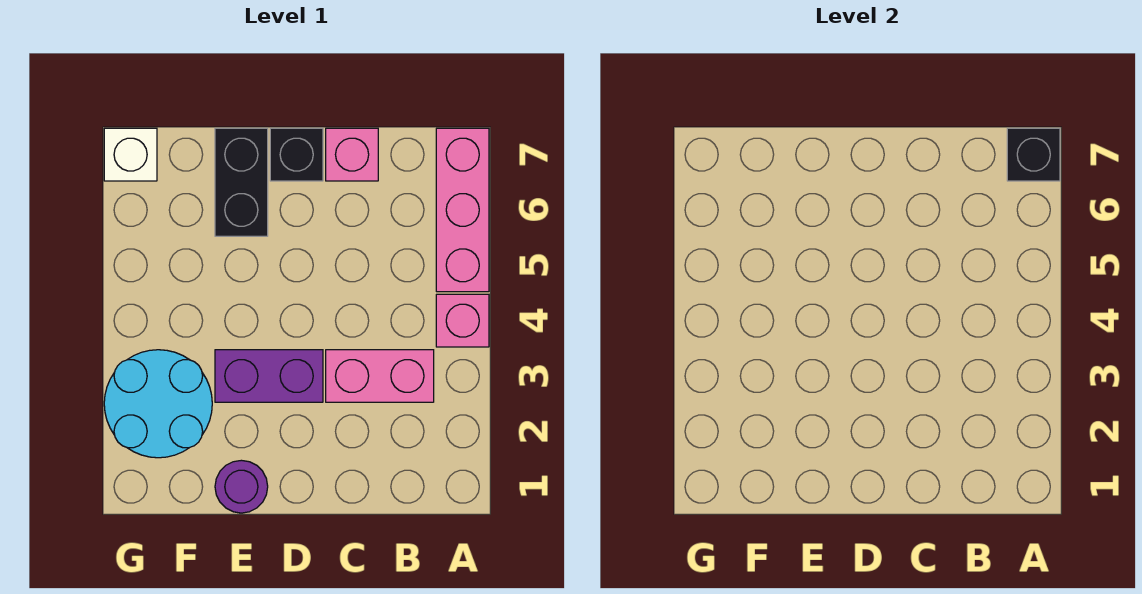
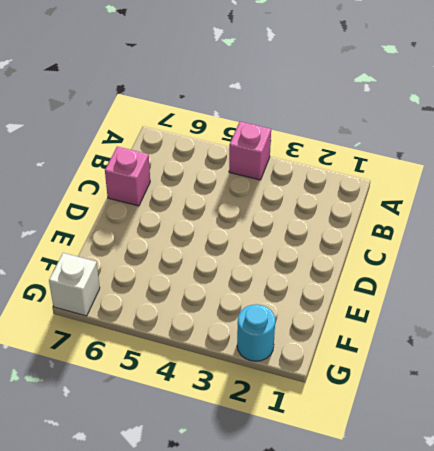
cyan 1x1 round brick [237,304,275,361] -> cyan 2x2 round brick [104,350,212,458]
none -> pink 1x3 brick [436,128,489,292]
none -> pink 1x2 brick [326,350,434,402]

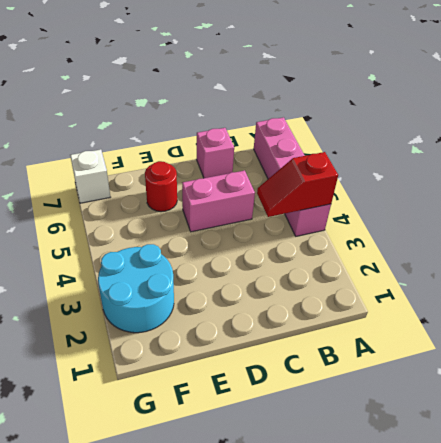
red 1x2 slope [257,152,338,217] -> none
pink 1x2 brick [182,170,255,232] -> pink 1x2 brick moved to [326,350,434,402]
red 1x1 round brick [145,161,177,212] -> black 1x2 brick [215,128,268,236]
none -> purple 1x2 brick [215,350,323,402]
none -> black 1x1 brick [270,128,323,181]

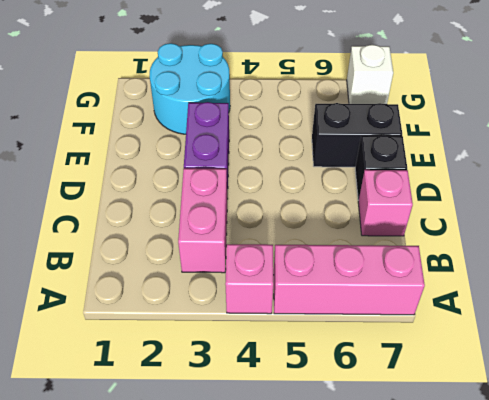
none -> purple 1x1 round brick [215,460,268,513]
none -> black 1x1 brick [1007,128,1060,181]

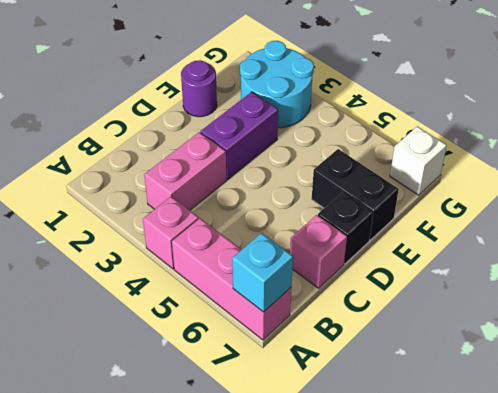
cyan 1x1 brick [232,233,293,312] -> black 1x1 brick [1007,128,1060,181]

